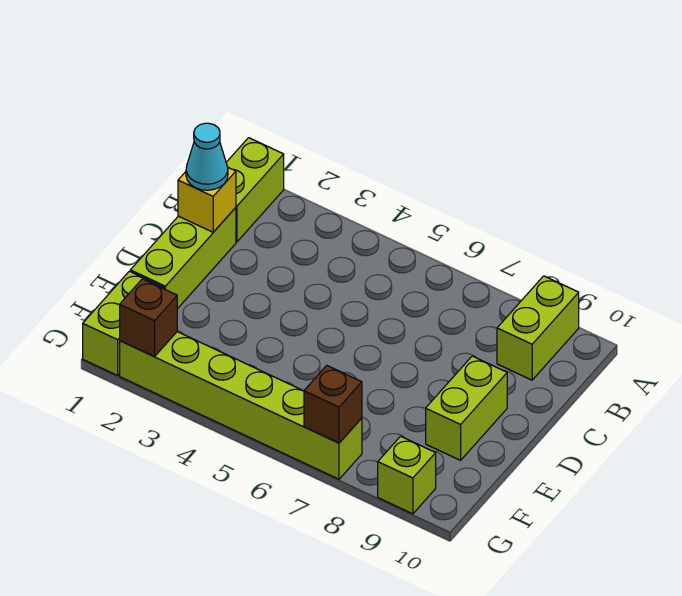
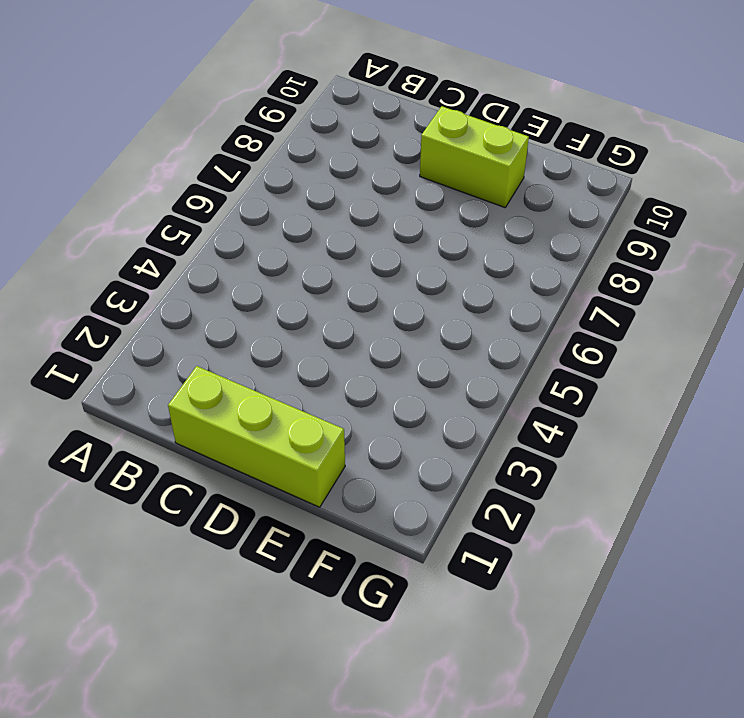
none -> lime 1x2 brick [226,138,284,242]
none -> lime 1x2 brick [497,276,579,380]

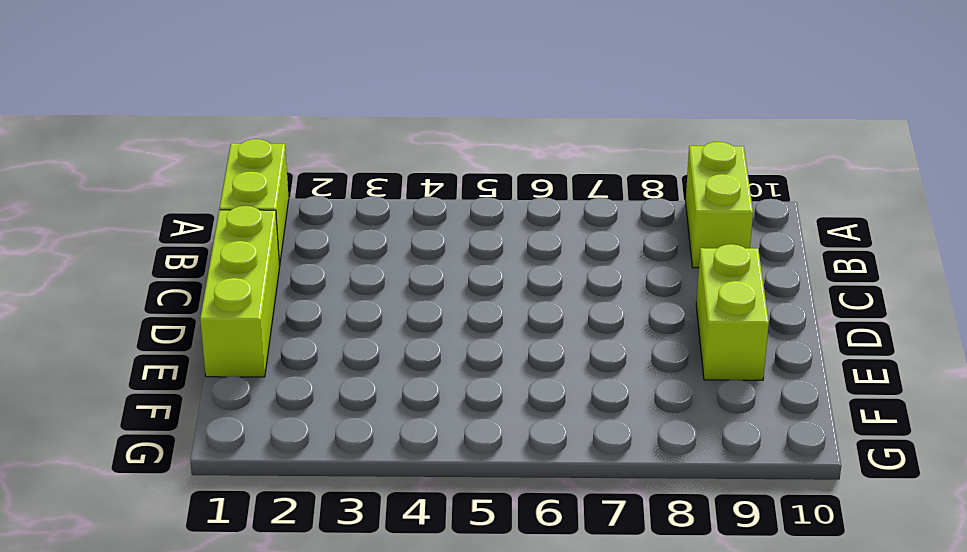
none -> lime 1x2 brick [83,271,164,375]
none -> lime 1x6 brick [120,332,362,479]

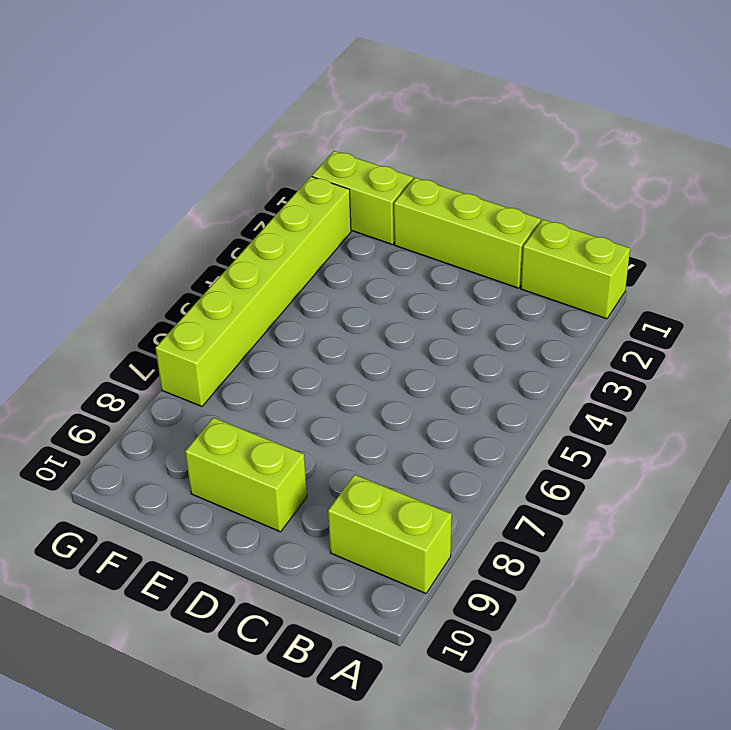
none -> lime 1x1 brick [378,436,436,514]
none -> yellow 1x1 brick [178,168,236,232]

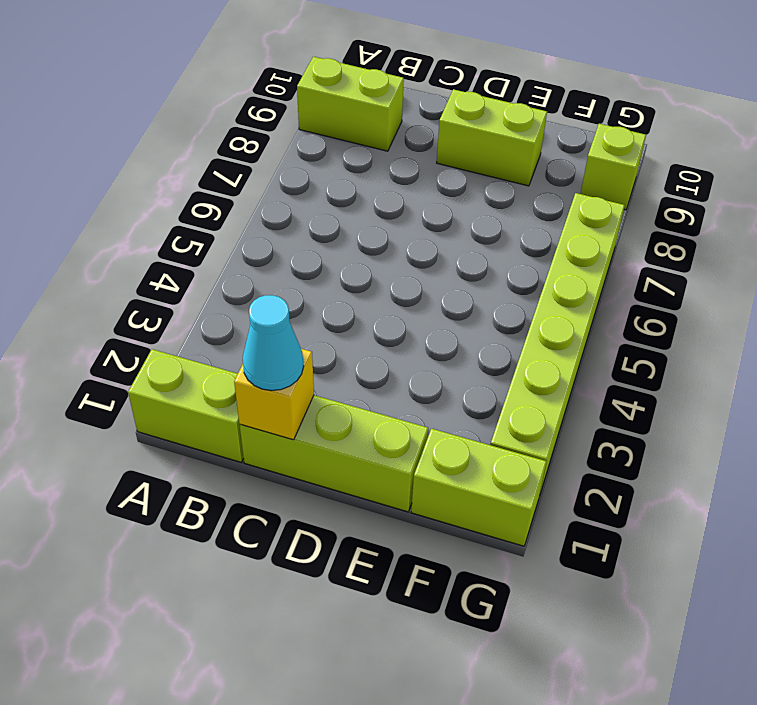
none -> brown 1x1 brick [120,279,177,356]
none -> brown 1x1 brick [304,366,362,443]

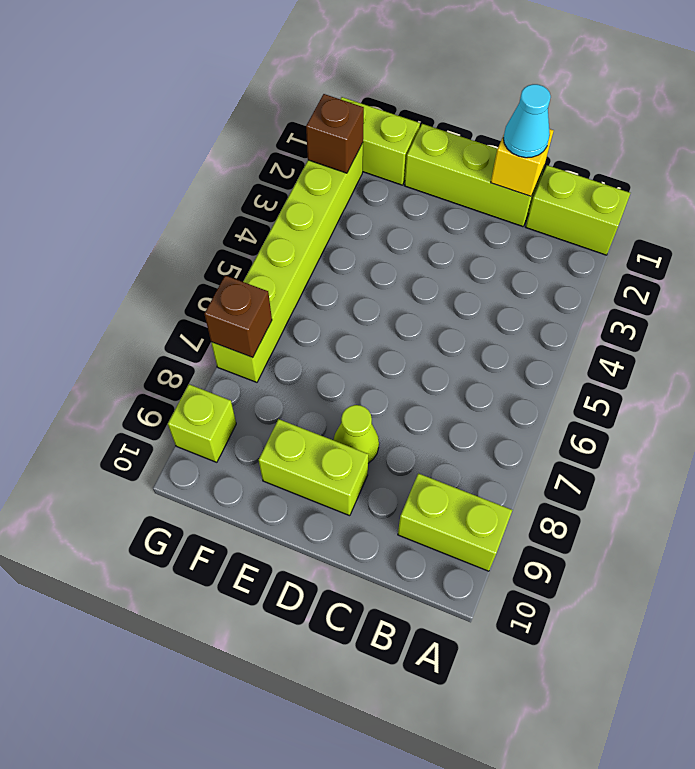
lime 1x1 cone [333,405,379,463] -> none

